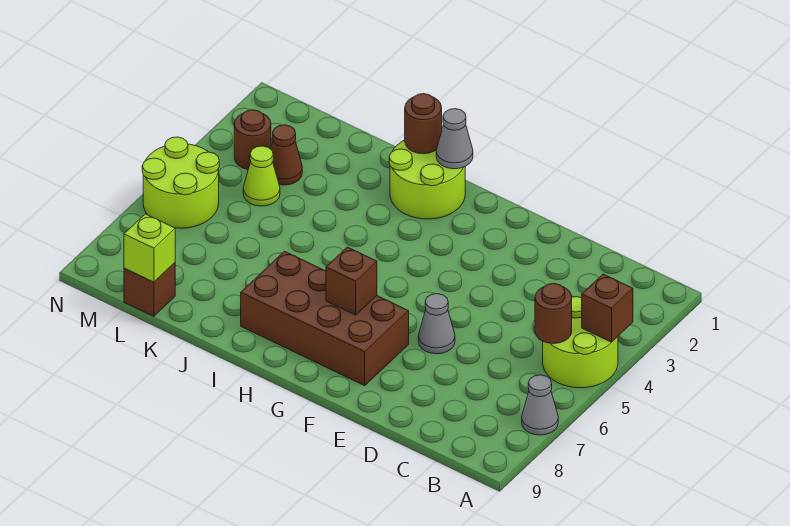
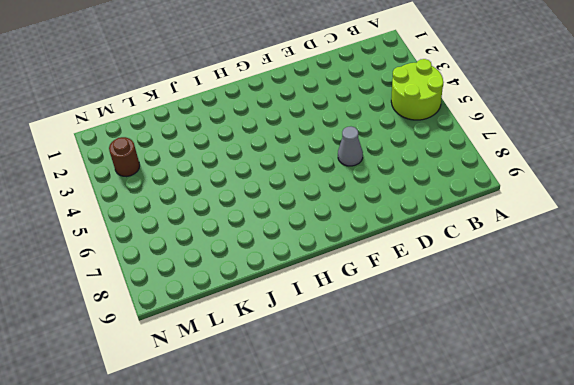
none -> grey 1x1 cone [522,375,558,435]
none -> brown 2x4 brick [241,251,409,386]
none -> lime 2x2 round brick [389,140,465,219]

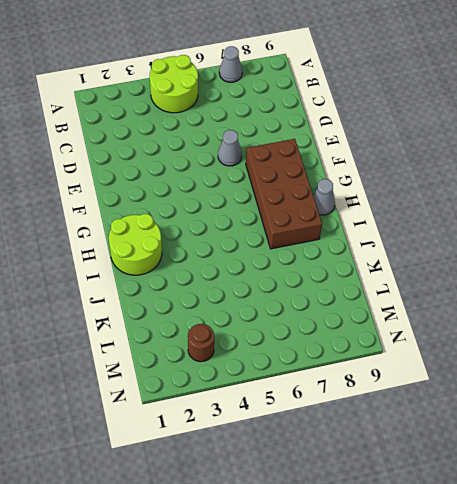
grey 1x1 cone [313,179,335,215] -> grey 1x1 cone moved to [436,109,473,169]
none -> brown 1x1 cone [271,125,302,185]
none -> lime 1x1 cone [243,146,280,206]
none -> brown 1x1 brick [124,263,175,316]

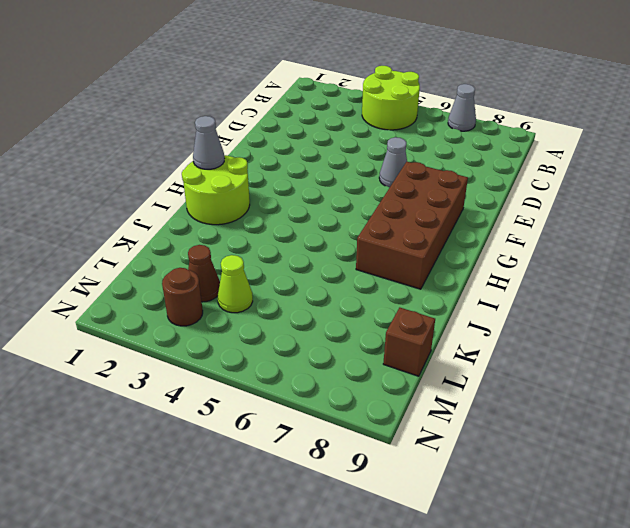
none -> lime 2x2 round brick [142,137,219,228]
none -> brown 1x1 brick [582,274,633,342]
none -> brown 1x1 round brick [535,283,572,344]

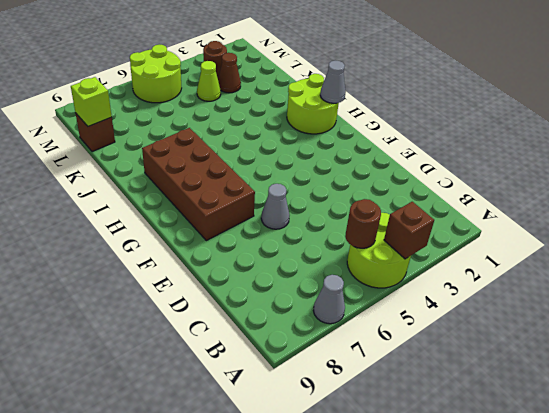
none -> brown 1x1 brick [326,247,377,315]
none -> brown 1x1 round brick [405,94,442,154]

